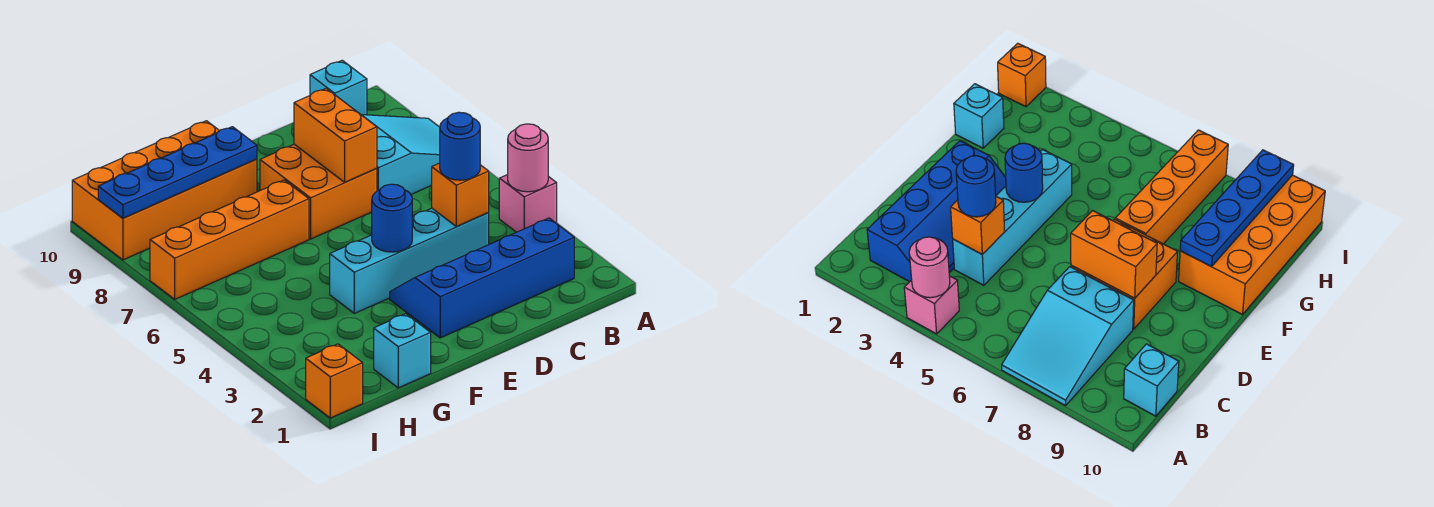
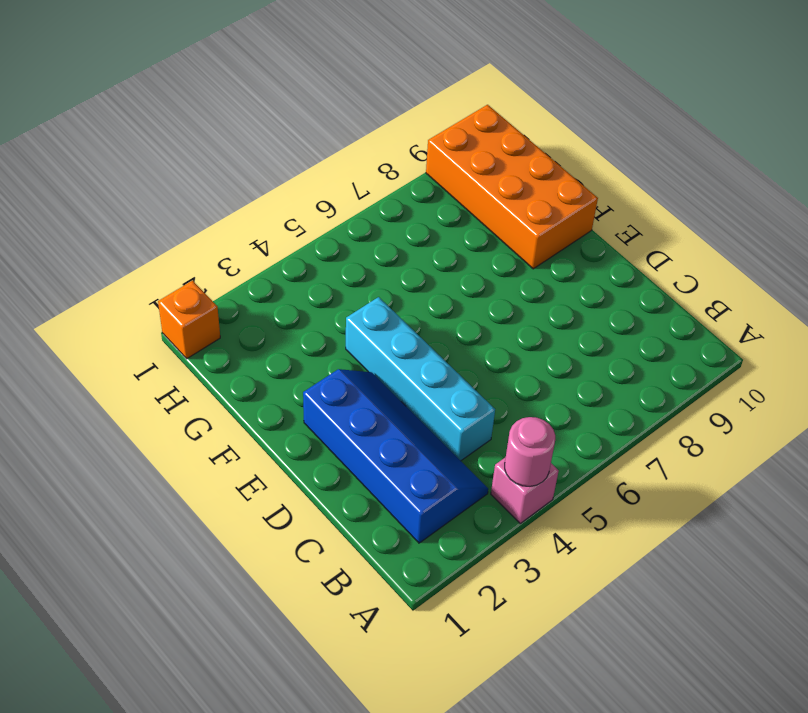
none -> cyan 2x3 slope [362,115,440,194]
none -> cyan 1x1 brick [310,60,367,115]
none -> orange 2x2 brick [260,144,377,239]

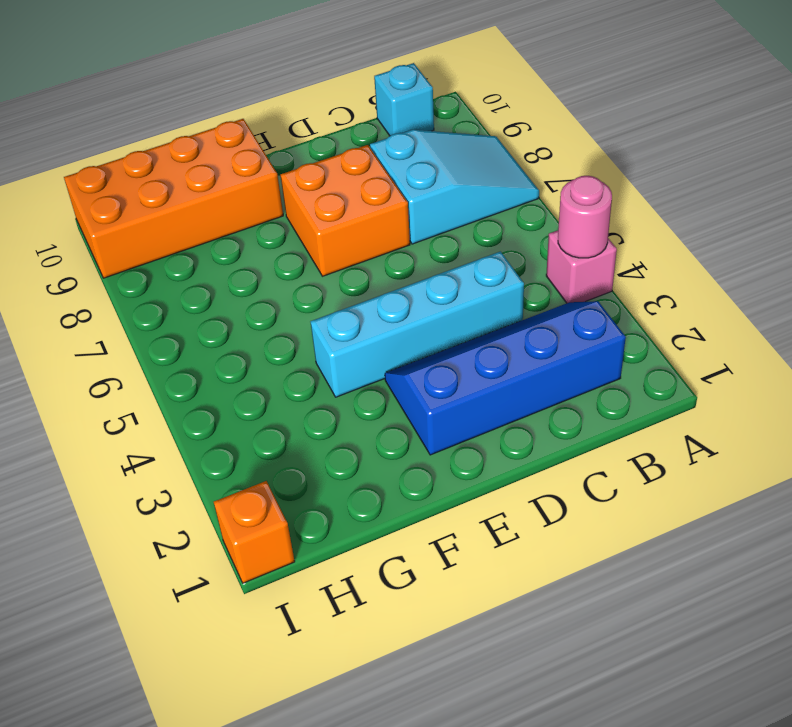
none -> orange 1x4 brick [150,180,309,299]
none -> cyan 1x1 brick [374,314,431,388]
none -> orange 1x1 brick [432,163,489,226]

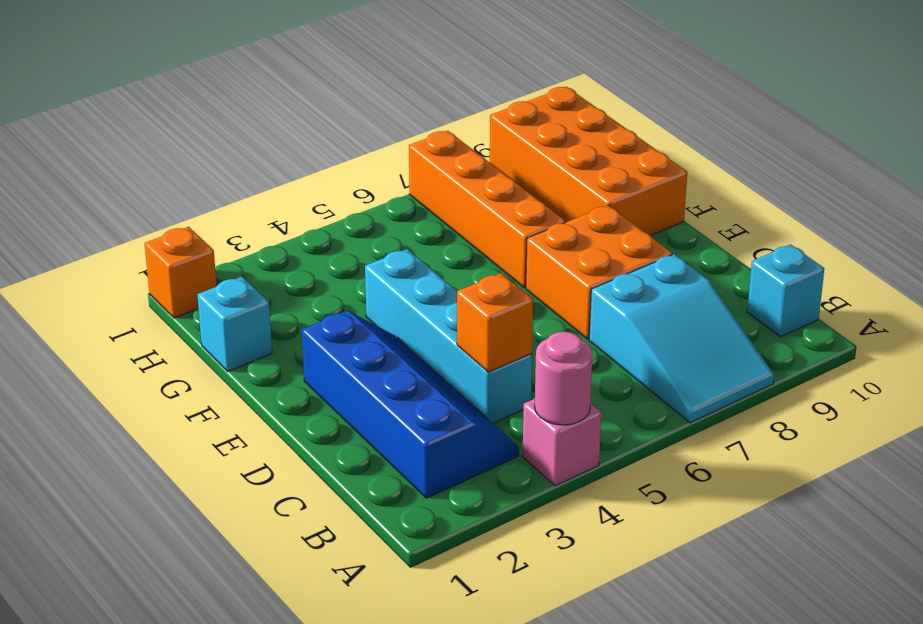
none -> orange 1x2 brick [294,88,377,182]
none -> blue 1x1 round brick [372,184,412,252]
none -> blue 1x4 plate [98,127,257,218]

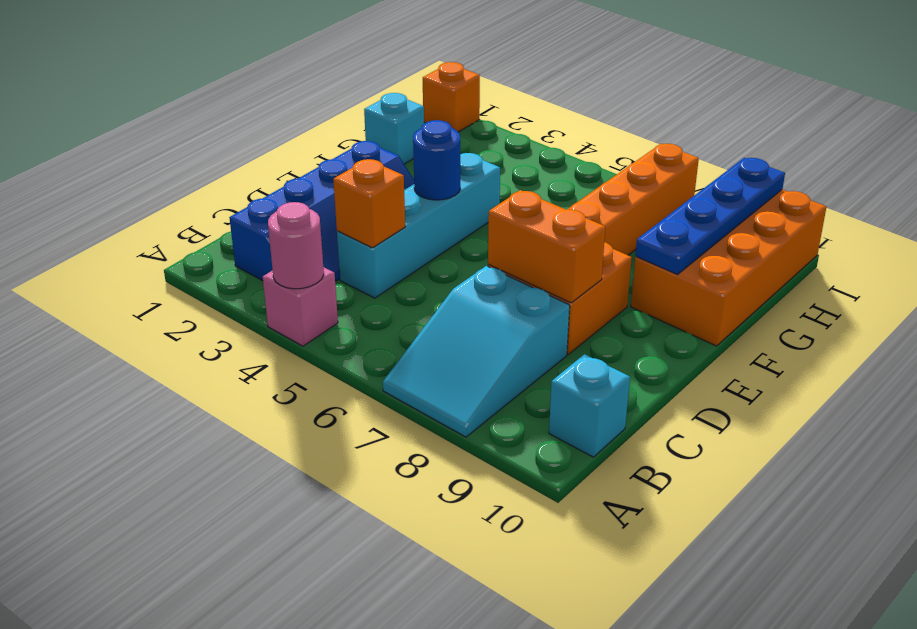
none -> blue 1x1 round brick [440,112,480,180]

